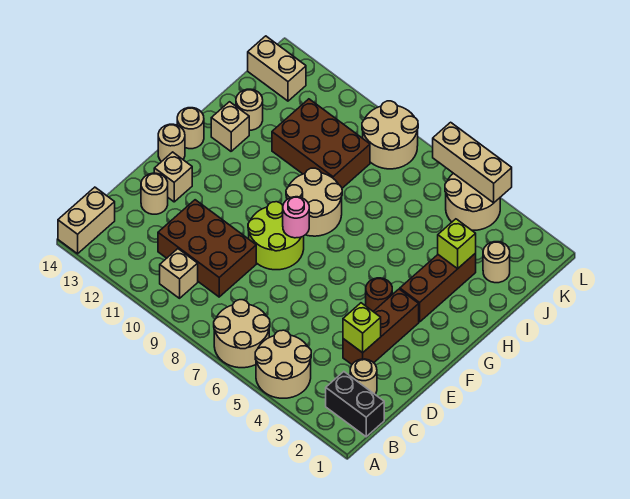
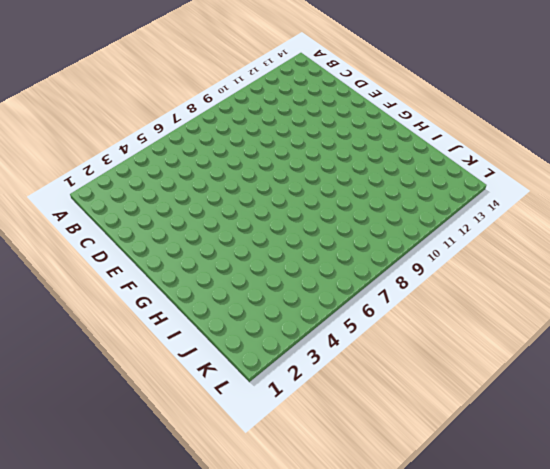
none -> tan 2x2 round brick [255,330,311,398]
none -> tan 2x2 round brick [214,300,270,368]
none -> tan 1x2 brick [58,187,115,254]

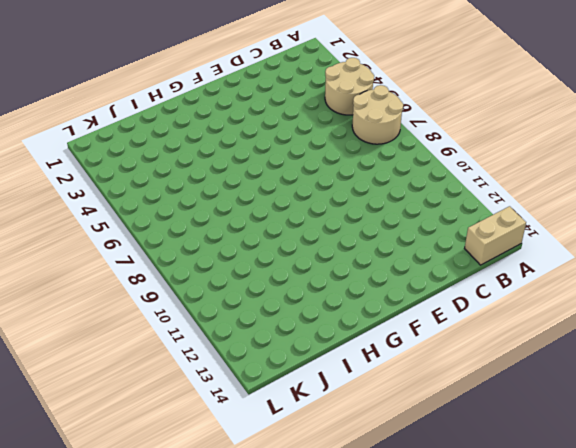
none -> black 1x2 brick [326,372,384,437]
none -> tan 1x1 brick [160,249,198,298]
none -> tan 1x1 round brick [350,359,377,394]

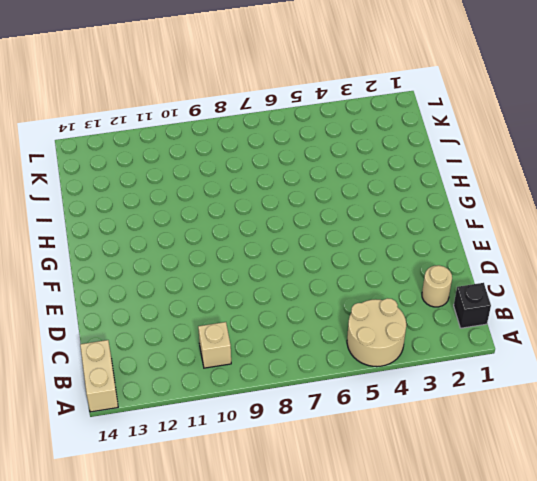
black 1x1 brick [454,283,491,328] -> black 1x2 brick [326,372,384,437]
none -> tan 2x2 round brick [214,300,270,368]
none -> brown 2x3 brick [158,200,256,297]
none -> brown 1x3 brick [343,289,419,364]

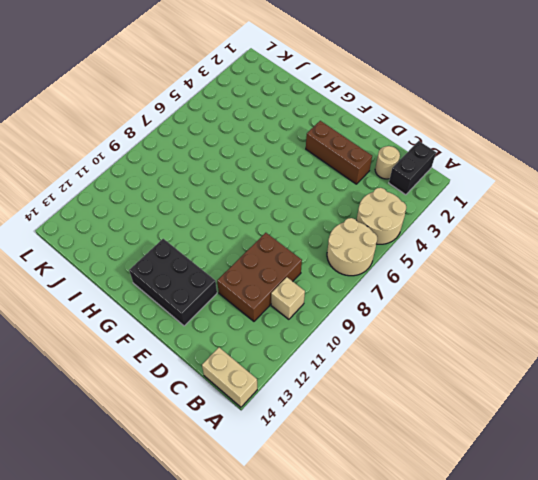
black 2x3 brick [129,239,217,326] -> tan 1x1 brick [154,152,192,202]
none -> tan 1x1 round brick [141,173,168,214]
none -> lime 2x2 round brick [248,202,304,270]
none -> brown 1x1 round brick [366,278,392,311]

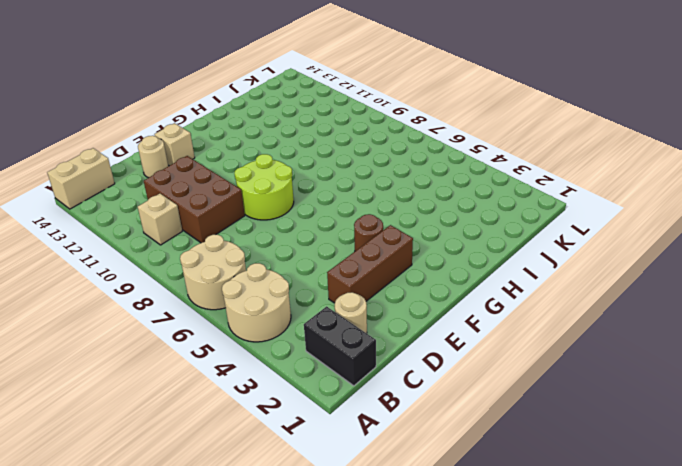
none -> tan 1x1 round brick [158,124,185,162]
none -> brown 1x3 brick [400,253,476,322]
none -> tan 2x2 round brick [286,168,342,236]

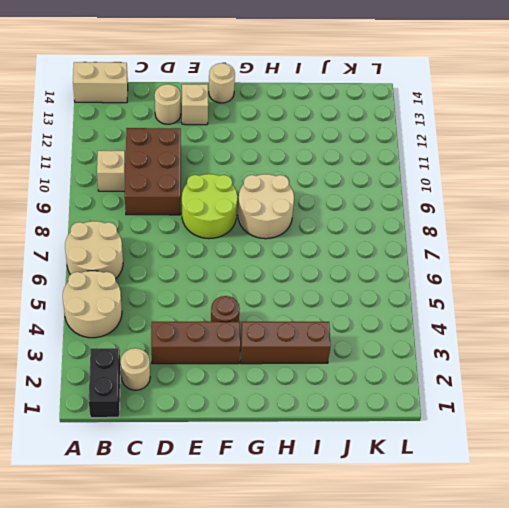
none -> tan 1x1 round brick [177,108,204,149]
none -> tan 1x1 brick [211,102,249,151]
none -> brown 2x3 brick [272,99,370,188]

